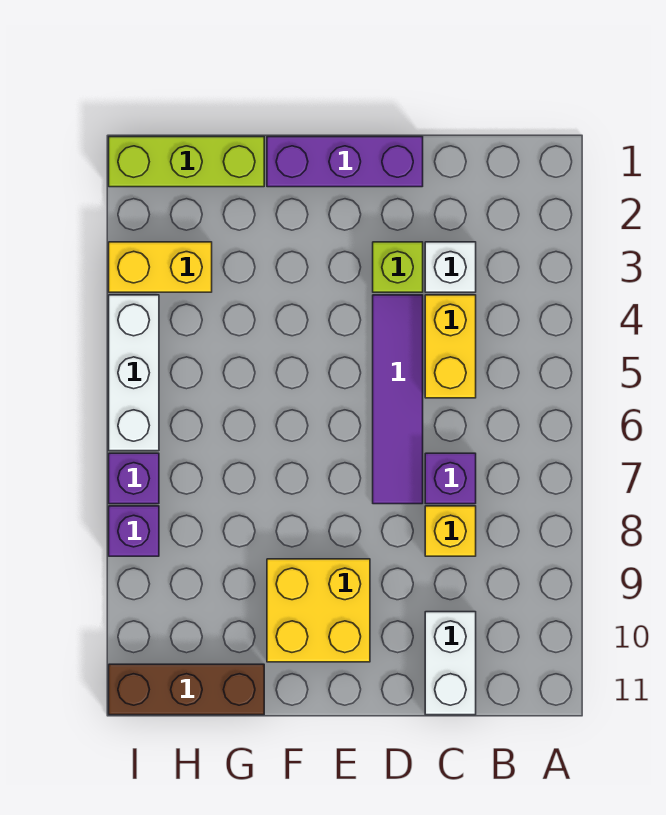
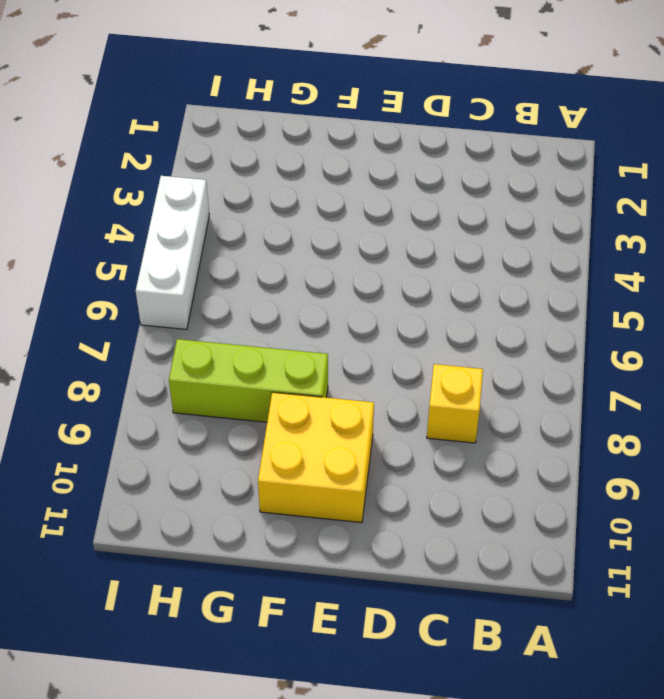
lime 1x3 brick [169,339,328,422] -> lime 1x3 brick moved to [109,137,264,187]
none -> white 1x1 brick [425,242,476,292]
none -> yellow 1x2 brick [425,295,476,398]
none -> purple 1x1 brick [425,453,476,504]

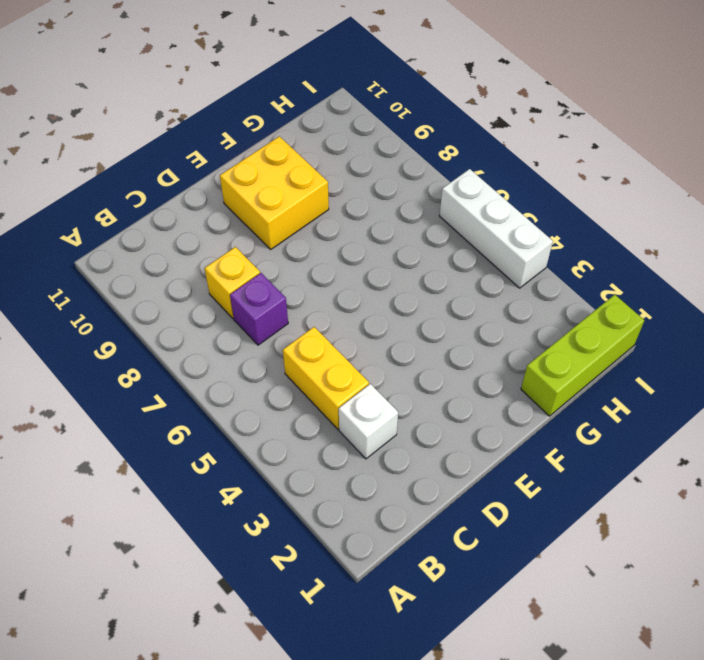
none -> white 1x2 brick [425,612,476,715]
none -> purple 1x3 brick [267,137,423,187]
none -> lime 1x1 brick [373,242,423,292]

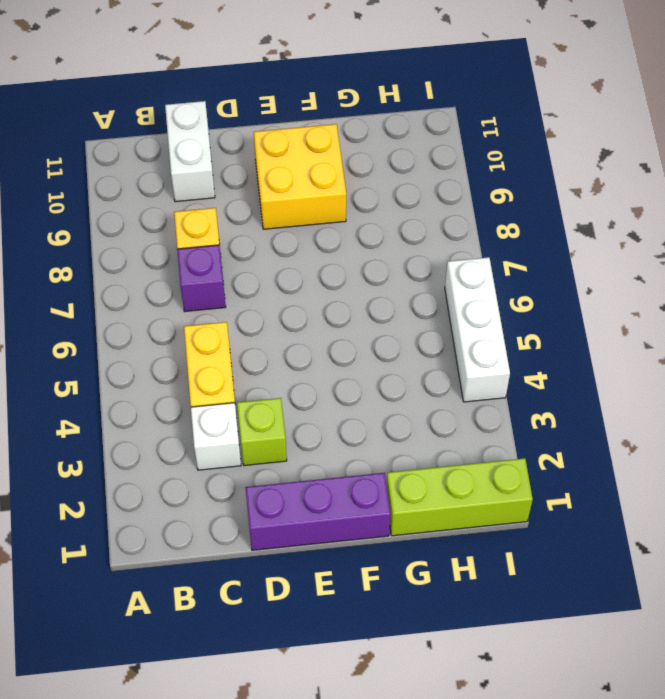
none -> purple 1x4 tile [373,295,423,504]
none -> brown 1x3 brick [109,664,264,715]
none -> yellow 1x2 brick [109,242,212,292]

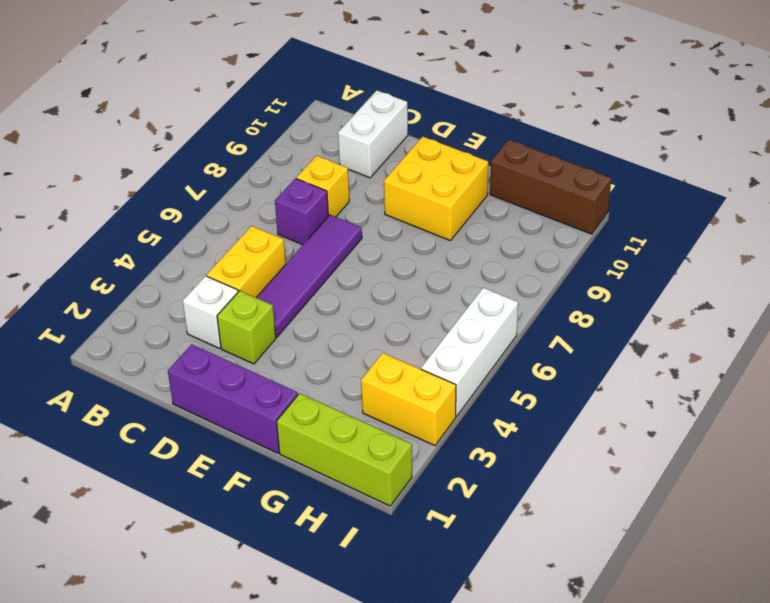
none -> purple 1x1 brick [109,453,159,504]
none -> purple 1x1 brick [109,506,159,556]

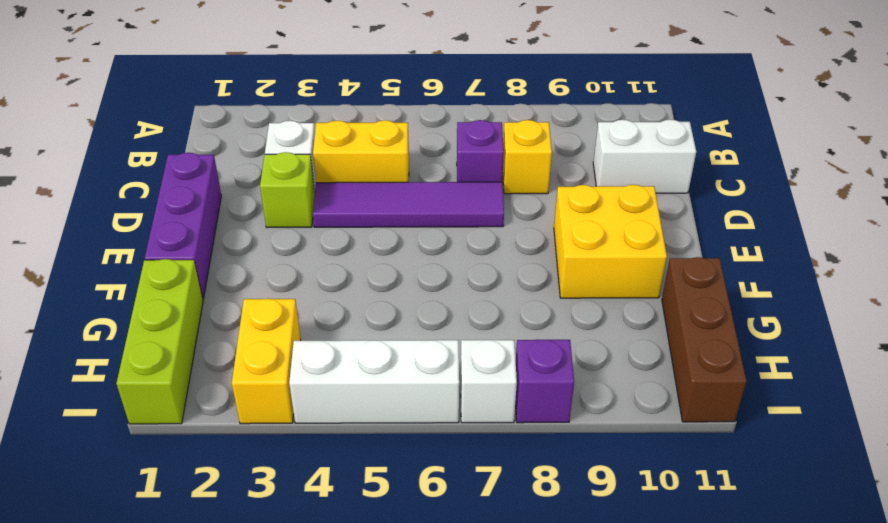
white 1x1 brick [461,340,517,423] -> purple 1x1 brick [109,453,159,504]

